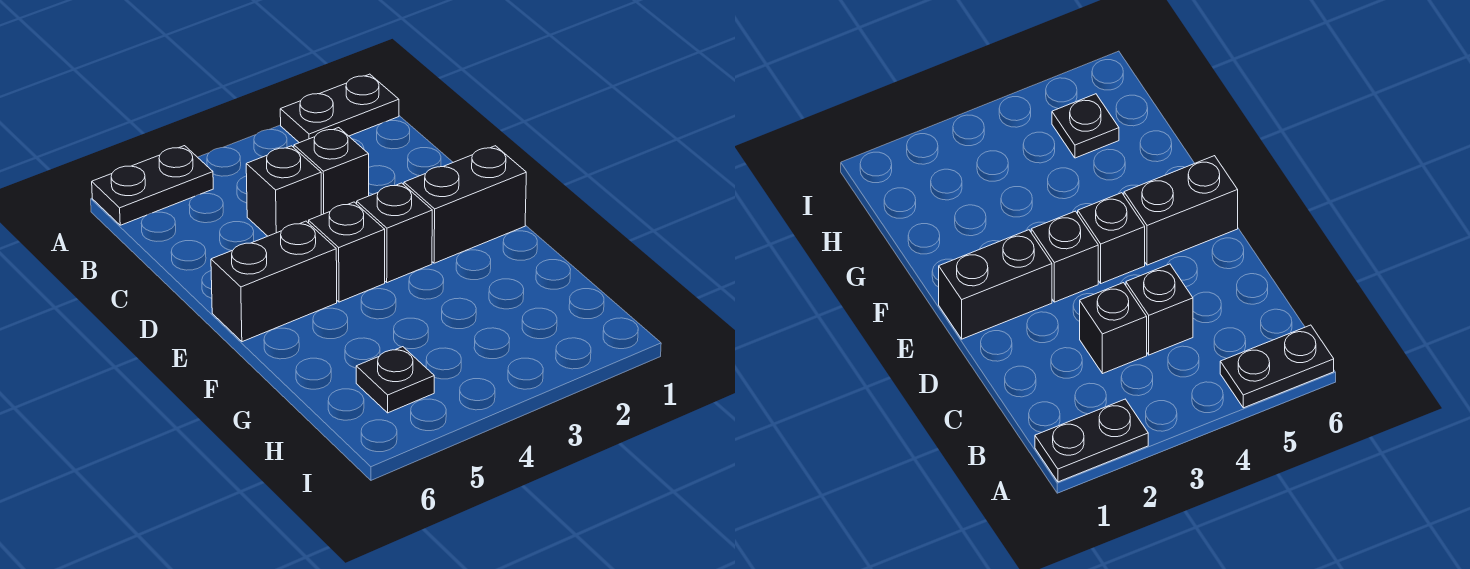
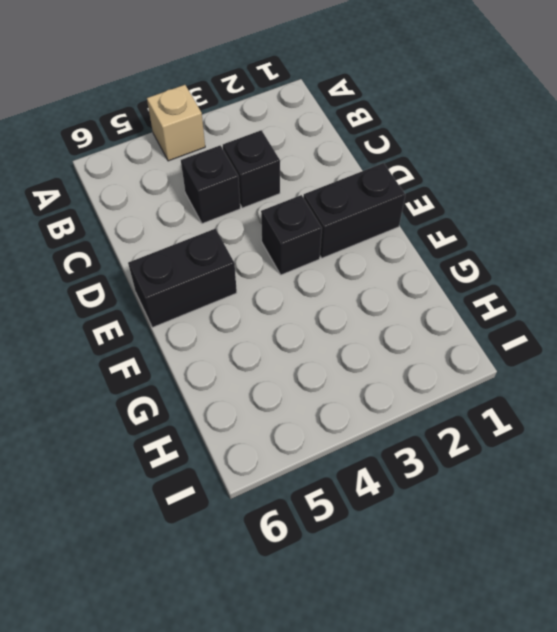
tan 1x1 brick [147,85,205,161] -> none
none -> black 1x2 plate [280,74,399,143]
none -> black 1x2 plate [92,146,213,225]

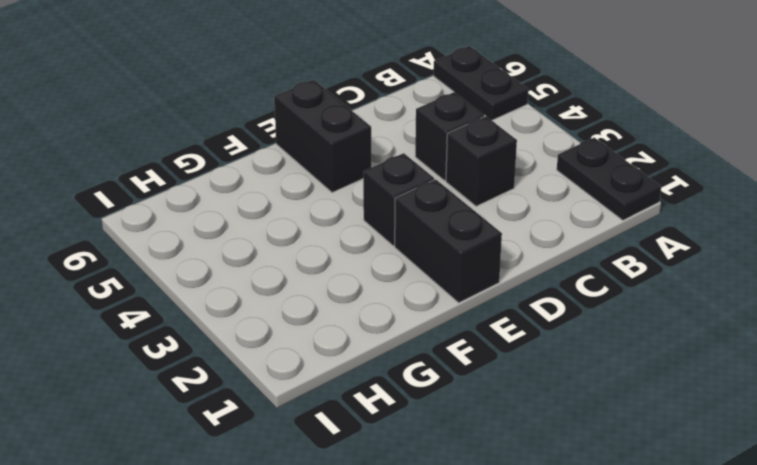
none -> black 1x1 brick [309,202,385,302]
none -> black 1x1 plate [356,347,434,413]

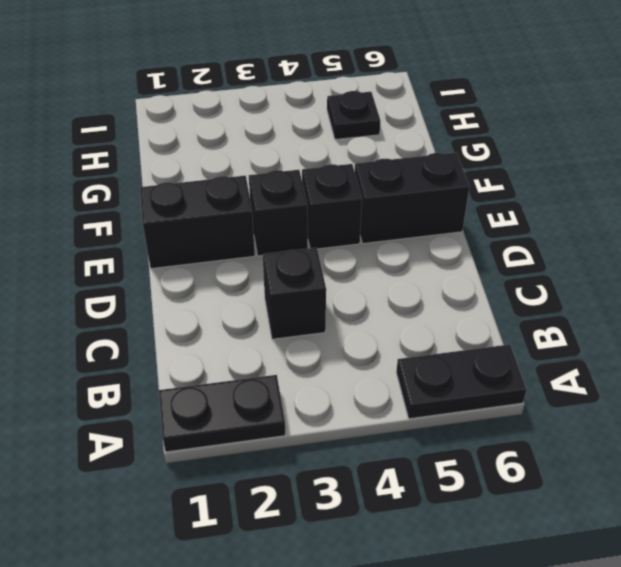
none -> black 1x1 brick [246,146,321,236]

